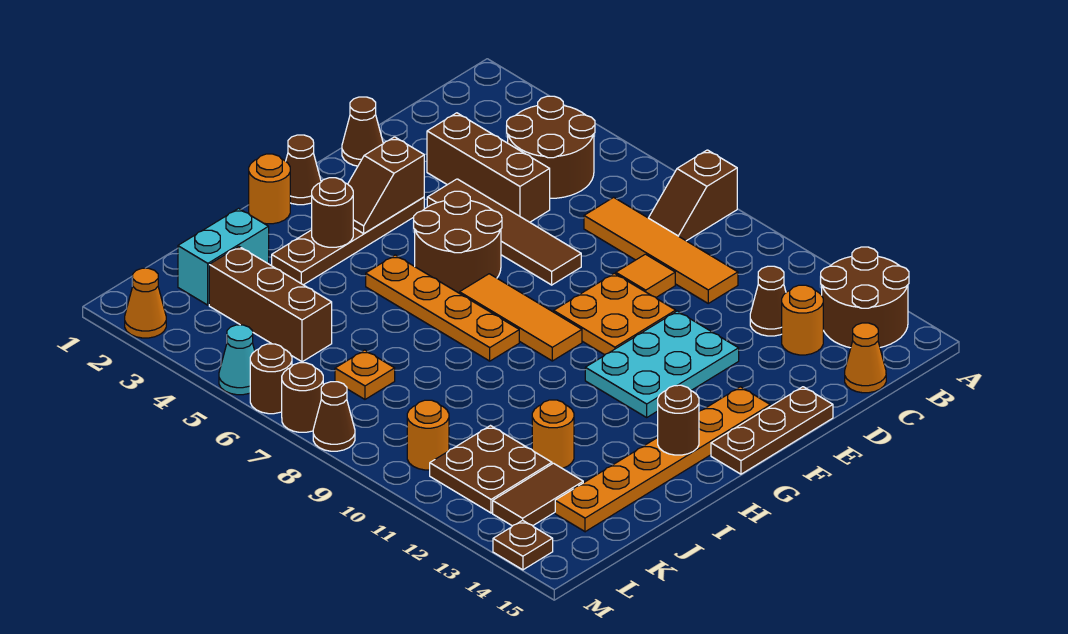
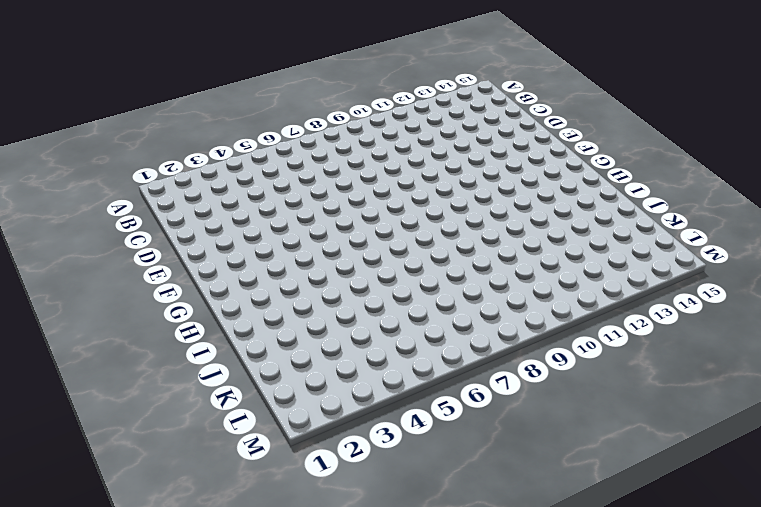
none -> brown 1x2 slope [649,150,737,241]
none -> brown 2x2 round brick [820,247,909,348]
none -> brown 2x2 round brick [506,96,595,198]
none -> orange 1x4 tile [584,197,738,303]

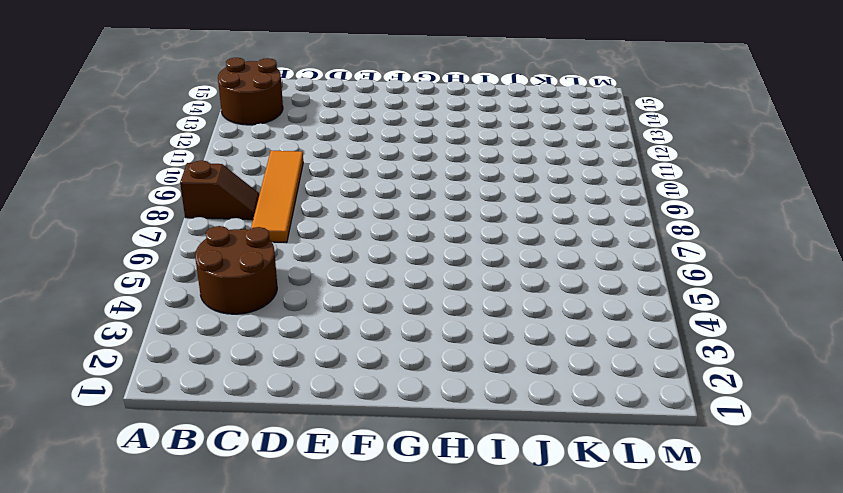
none -> brown 1x1 cone [750,266,786,336]
none -> orange 1x1 round brick [782,285,823,355]
none -> orange 1x1 cone [845,323,886,393]
none -> brown 1x3 brick [427,113,550,222]

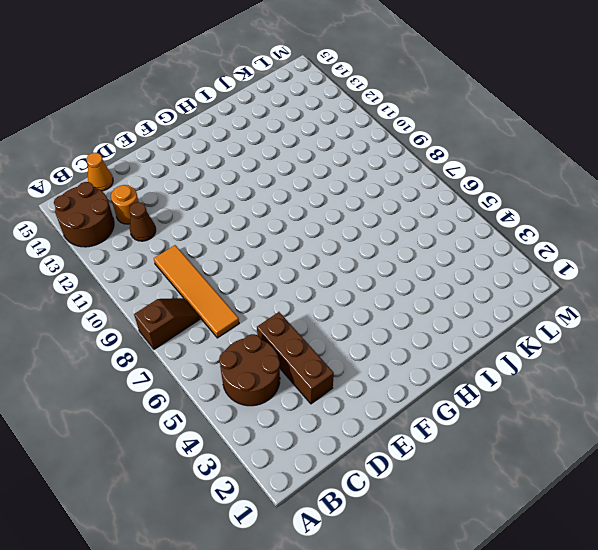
none -> orange 1x1 tile [616,254,675,297]
none -> brown 1x1 cone [342,97,383,166]
none -> brown 1x4 tile [427,179,581,285]
none -> orange 2x2 plate [554,273,676,355]

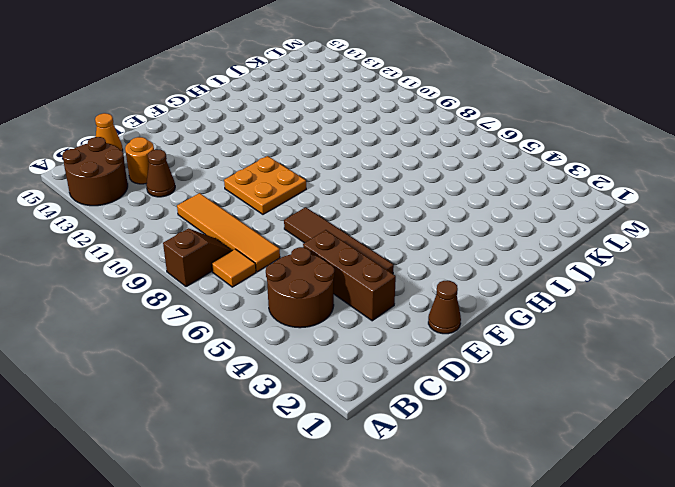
orange 1x1 tile [212,249,256,287] -> orange 1x1 tile moved to [616,254,675,297]
none -> cyan 2x3 plate [585,311,739,417]
none -> brown 1x3 plate [711,387,833,474]
none -> brown 1x4 plate [272,197,424,285]
none -> brown 2x2 round brick [414,191,502,293]

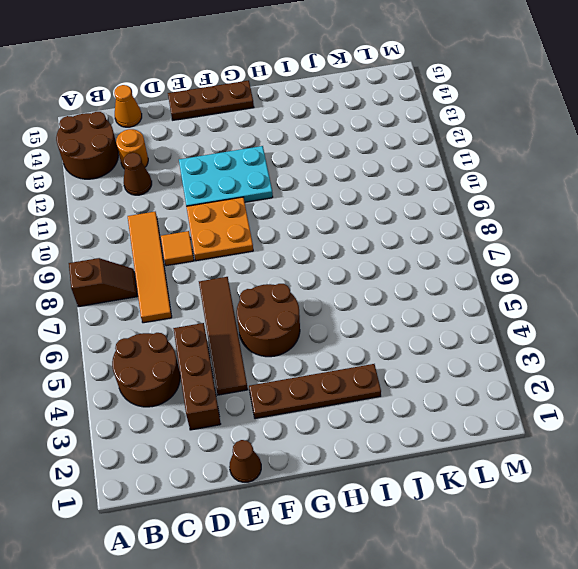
none -> orange 1x6 plate [555,387,770,532]
none -> brown 1x1 cone [286,135,321,205]
none -> orange 1x3 tile [460,274,582,361]
none -> orange 1x1 round brick [249,154,290,224]

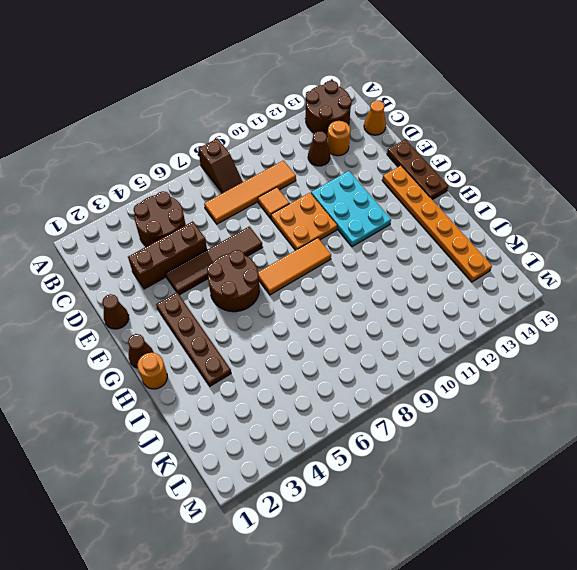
none -> orange 1x4 plate [366,255,519,361]
none -> cyan 1x2 brick [178,208,269,305]
none -> orange 1x1 round brick [532,400,574,468]
none -> brown 1x3 brick [209,247,332,362]

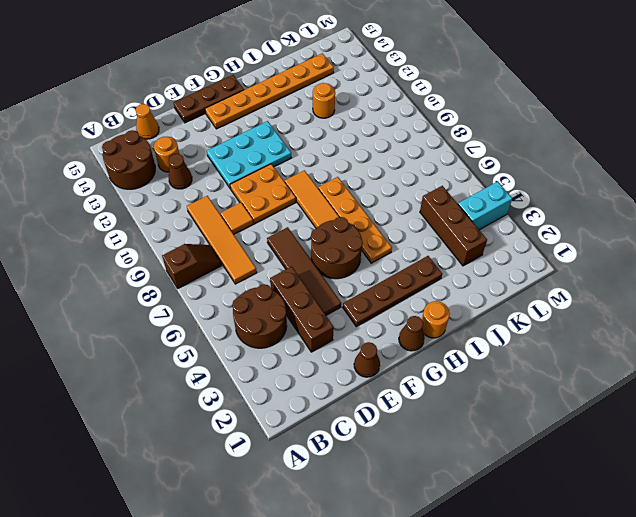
cyan 1x2 brick [458,182,512,230] -> cyan 1x2 brick moved to [178,208,269,305]
none -> orange 1x1 plate [335,350,395,399]
none -> brown 2x2 plate [430,426,552,513]
none -> brown 1x2 tile [493,463,583,526]
none -> orange 1x1 round brick [407,400,449,470]

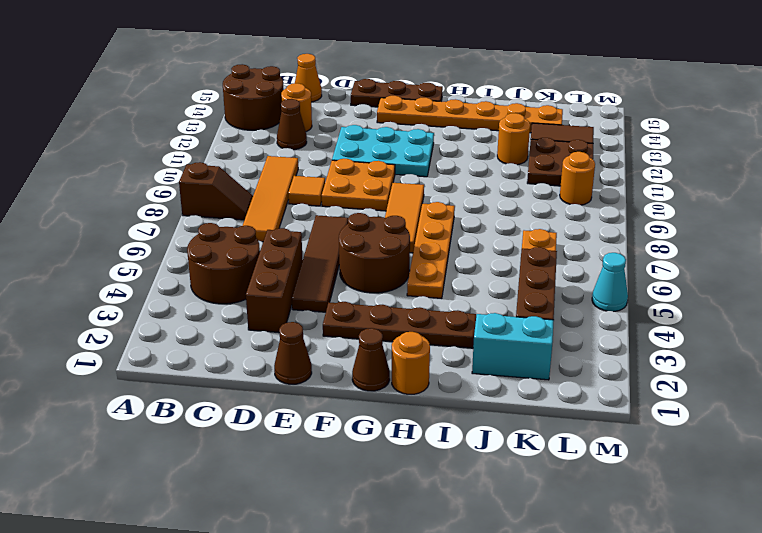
none -> orange 1x1 cone [125,268,166,338]
none -> brown 1x1 round brick [250,344,292,414]
none -> brown 1x1 round brick [282,363,323,432]
none -> brown 1x1 cone [313,382,355,451]

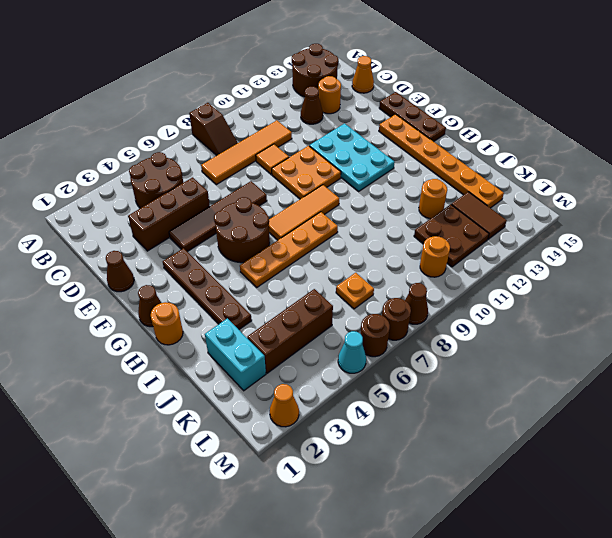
none -> brown 1x1 plate [493,520,553,570]
none -> brown 1x2 slope [348,137,424,233]
none -> brown 1x1 round brick [312,178,353,247]
none -> brown 1x1 round brick [658,385,699,455]

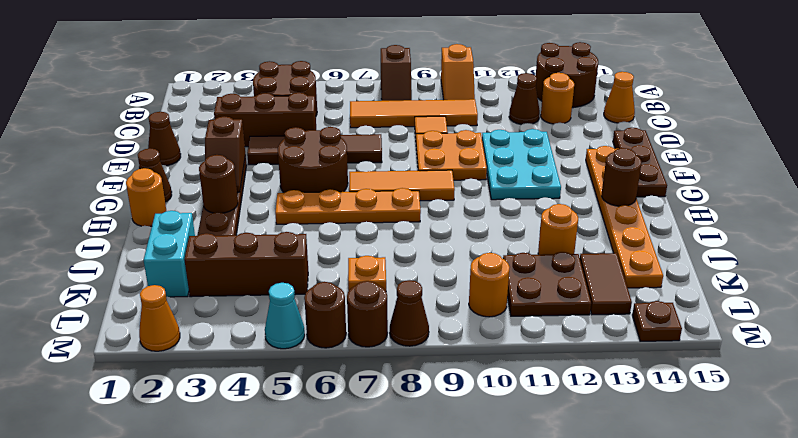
orange 1x2 slope [441,44,475,100] -> none

